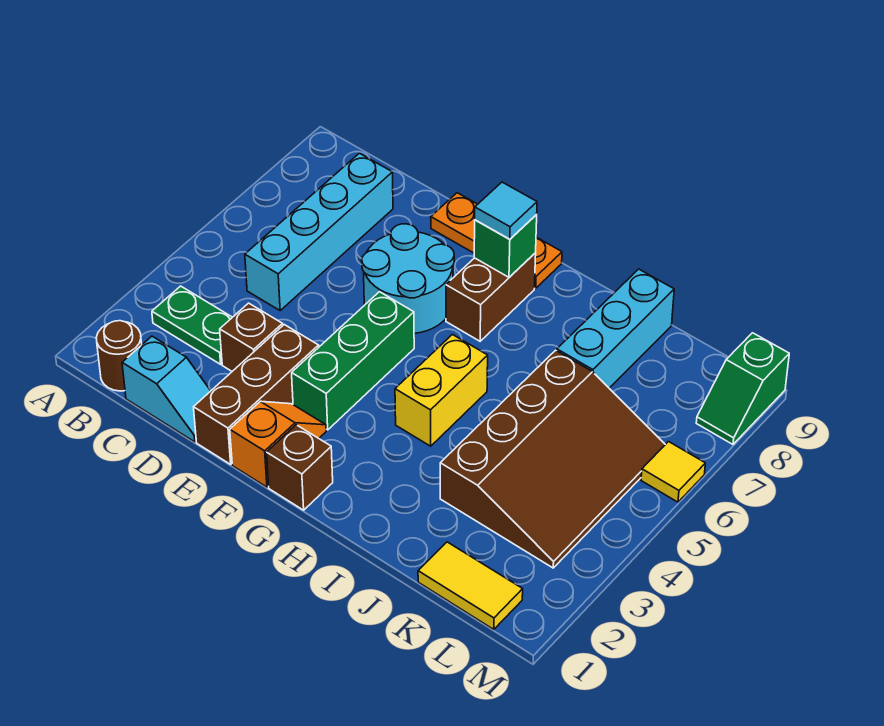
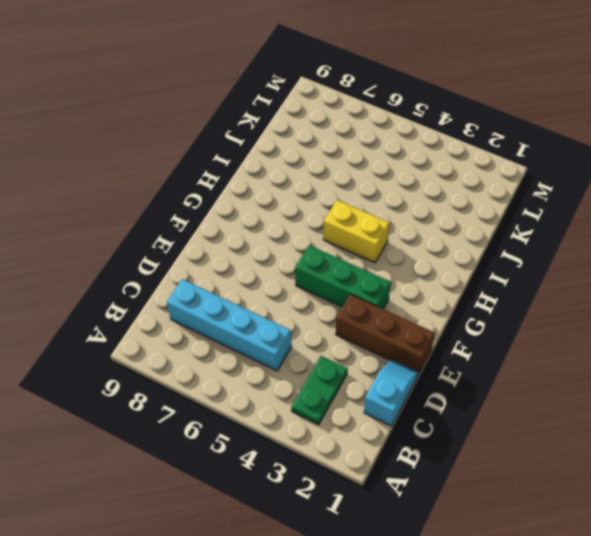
none -> brown 1x1 round brick [96,321,142,391]
none -> brown 1x1 brick [220,303,283,371]
none -> cyan 2x2 round brick [362,224,454,333]

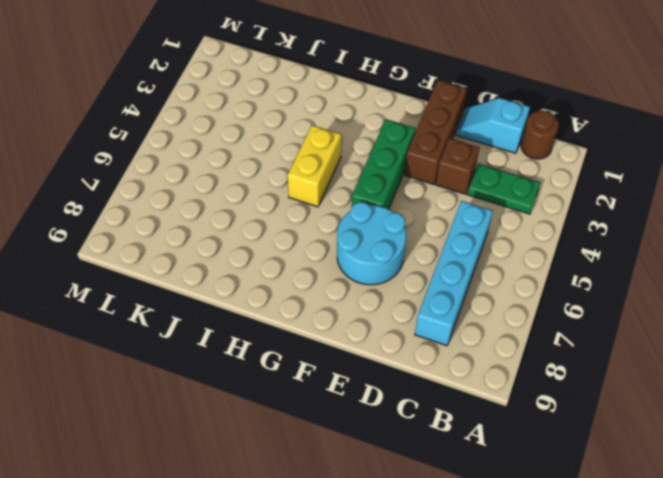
none -> orange 1x3 plate [431,193,562,288]
none -> orange 1x2 slope [230,401,326,487]
none -> brown 1x1 brick [267,425,333,510]

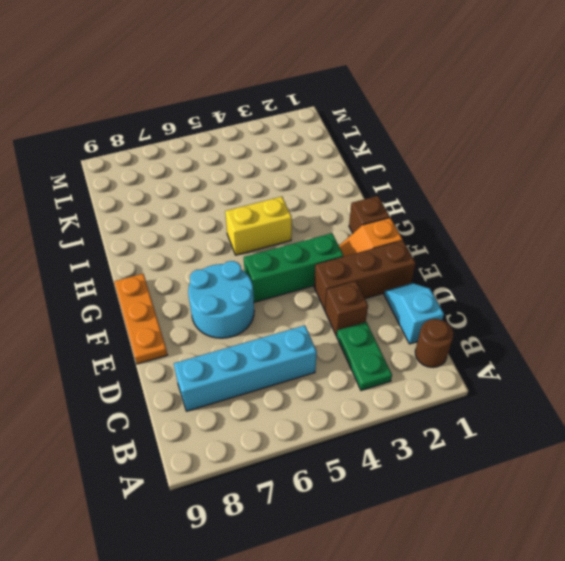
none -> brown 1x2 brick [446,253,536,341]
none -> brown 3x4 slope [440,350,665,568]
none -> cyan 1x3 brick [557,269,674,388]

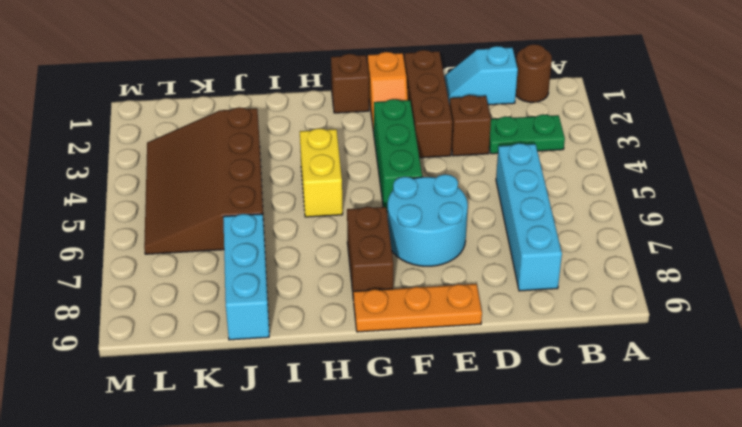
none -> yellow 1x2 tile [418,542,523,629]
none -> yellow 1x1 tile [641,442,705,502]
none -> green 1x2 slope [696,333,789,444]

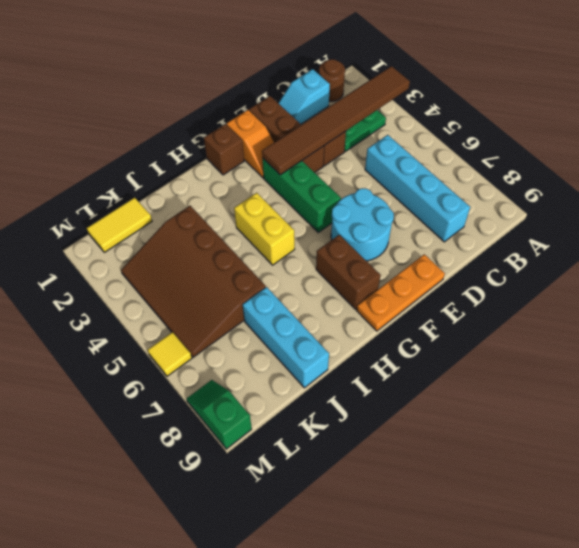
brown 1x6 tile [262,66,410,175] -> none
none -> green 1x1 brick [474,215,537,277]
none -> cyan 1x1 tile [475,182,537,239]

